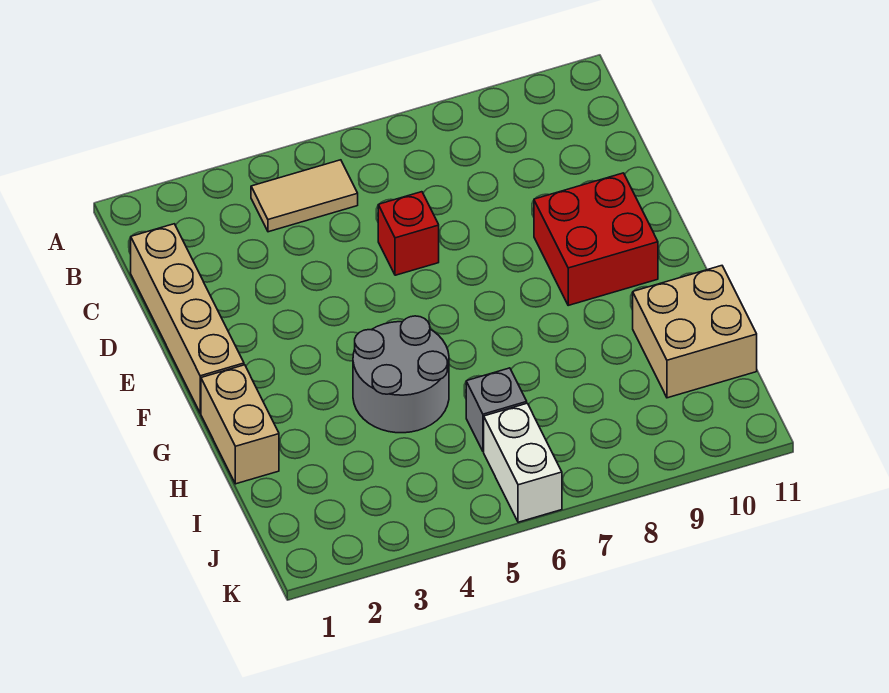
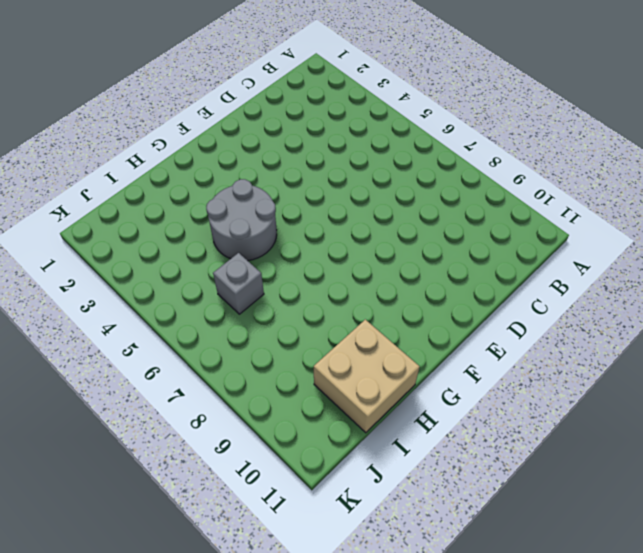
none -> tan 1x2 tile [251,160,358,232]
none -> tan 1x4 brick [131,224,244,413]

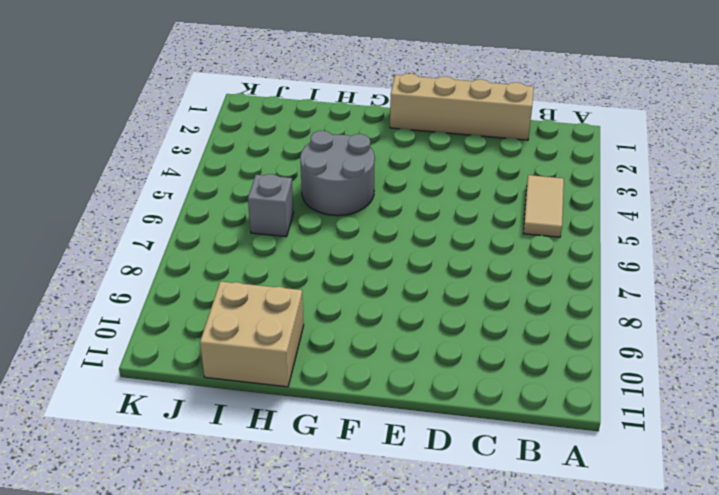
none -> red 1x1 brick [378,192,439,275]
none -> red 2x2 brick [534,173,658,305]

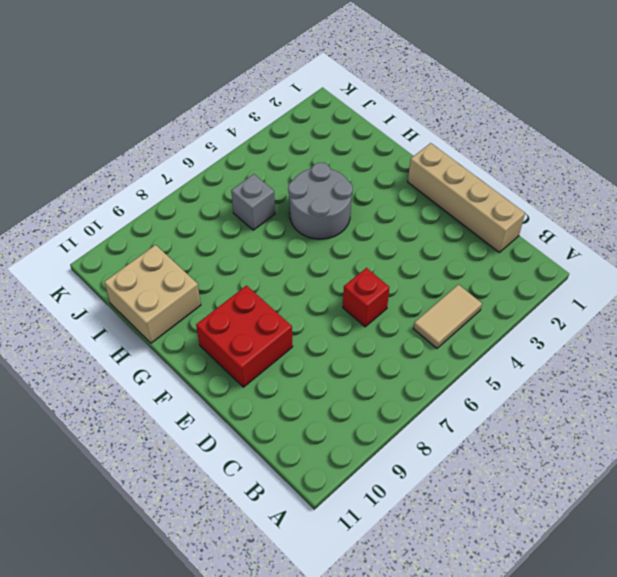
none -> tan 1x2 brick [201,365,279,484]
none -> white 1x2 brick [484,403,562,522]

